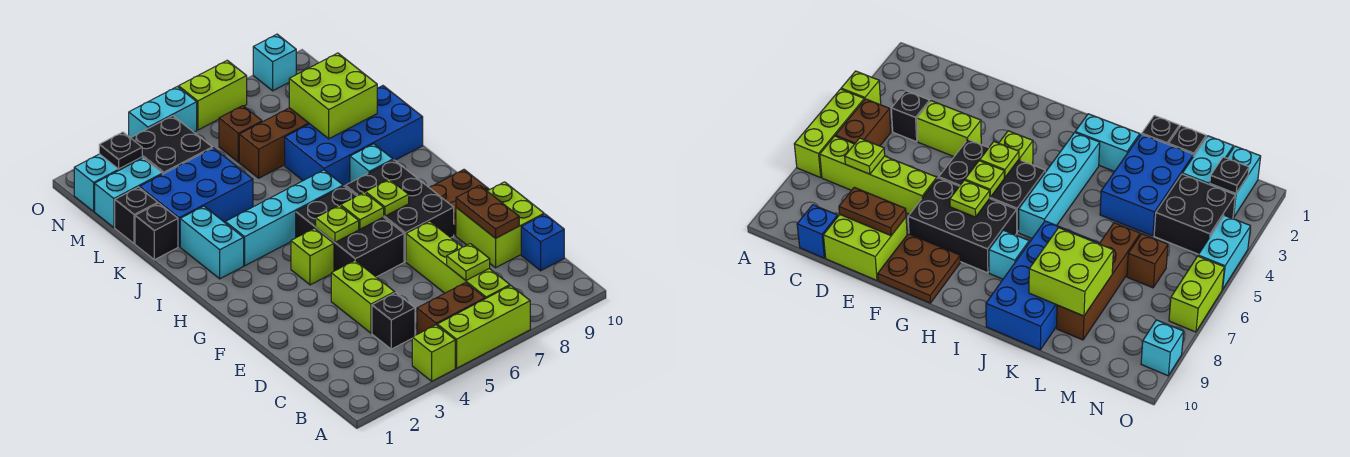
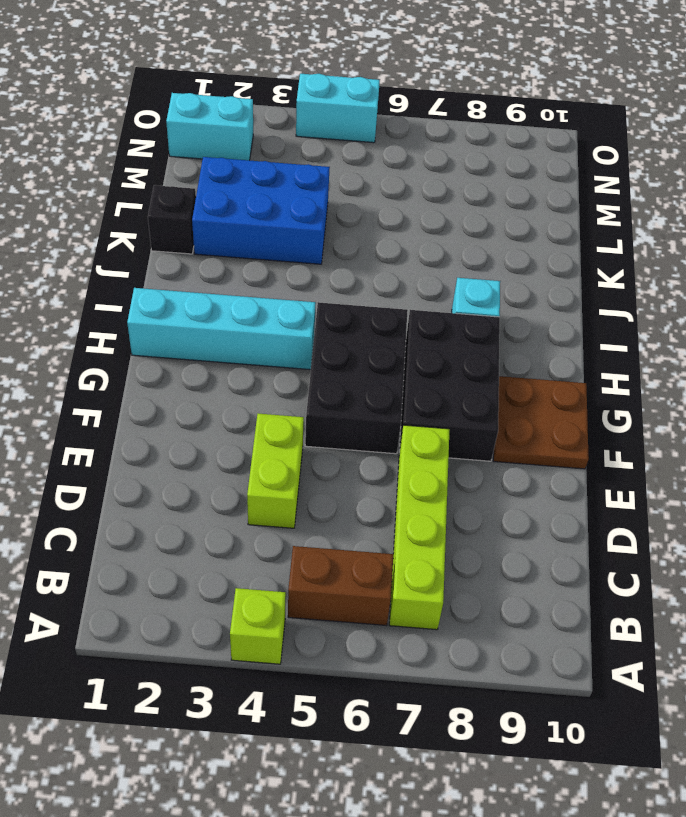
cyan 1x4 brick [127,288,316,370] -> cyan 1x4 brick moved to [225,170,343,266]
none -> lime 1x3 brick [437,286,530,368]
none -> black 1x1 brick [372,293,415,349]
none -> blue 1x1 brick [521,214,564,271]
none -> lime 2x2 brick [456,182,544,268]

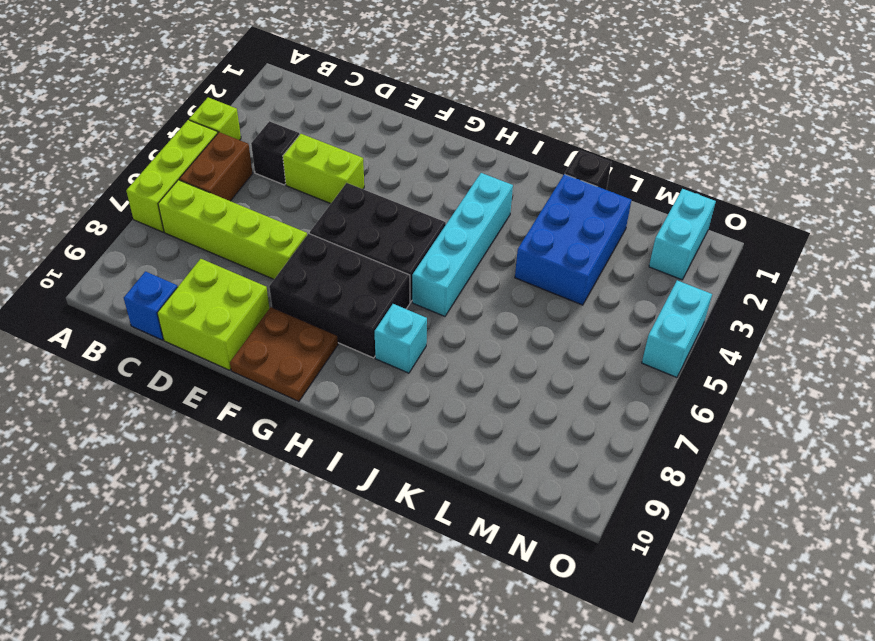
none -> lime 1x1 brick [291,228,334,285]
none -> cyan 1x2 brick [180,206,244,279]
none -> blue 2x4 brick [285,86,423,186]
none -> black 1x1 brick [115,187,158,244]

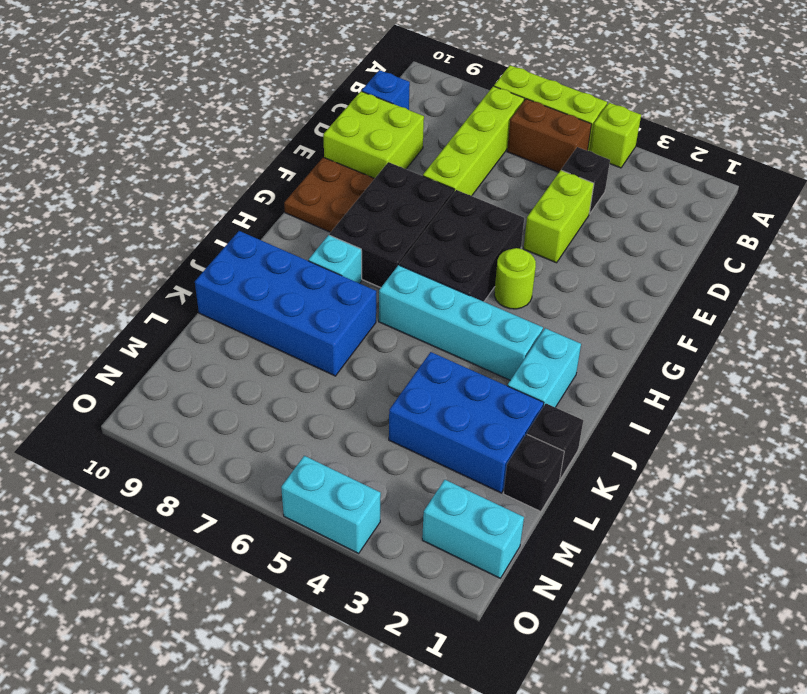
lime 1x1 round brick [494,248,536,309] -> lime 1x1 brick [291,228,334,285]
none -> brown 1x4 brick [239,108,309,178]
none -> cyan 1x2 brick [95,158,162,227]
none -> black 2x2 brick [131,116,212,174]
none -> brown 1x1 brick [219,106,262,162]

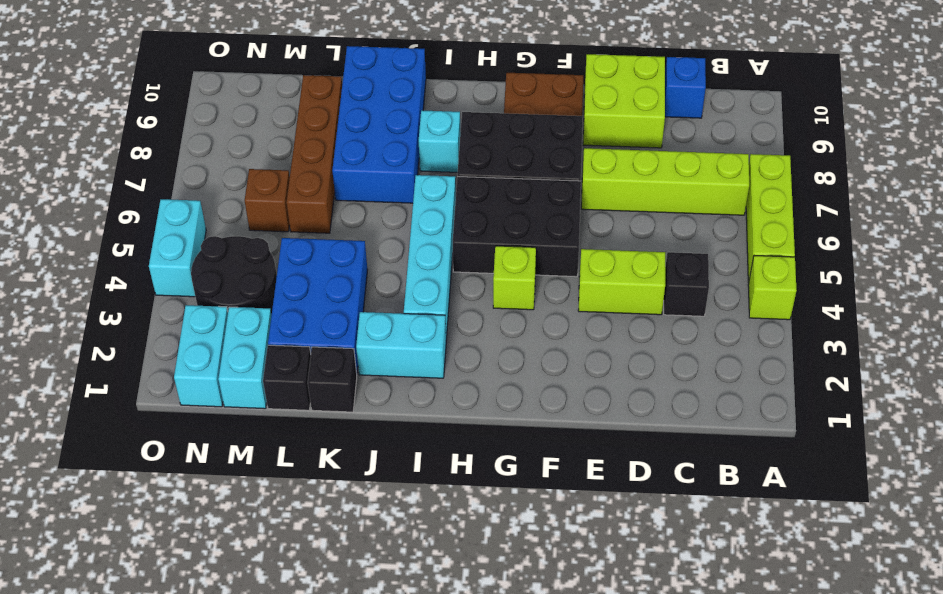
black 2x2 round brick [191,236,277,315] -> black 2x2 brick [131,116,212,174]
none -> brown 1x2 brick [417,283,485,334]
none -> lime 1x2 brick [179,60,247,130]
none -> cyan 1x1 brick [253,34,296,91]
none -> lime 1x1 plate [447,244,490,280]

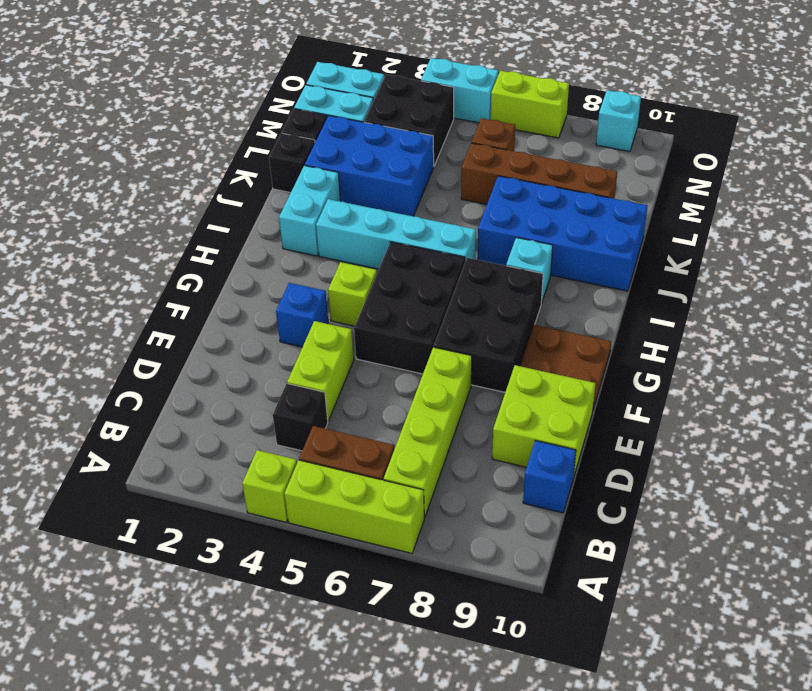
blue 1x1 brick [276,283,328,347] -> none
none -> lime 1x1 plate [447,244,490,280]
none -> brown 1x2 plate [456,185,519,238]
none -> lime 1x1 plate [316,205,359,242]
none -> lime 1x1 plate [341,192,384,229]

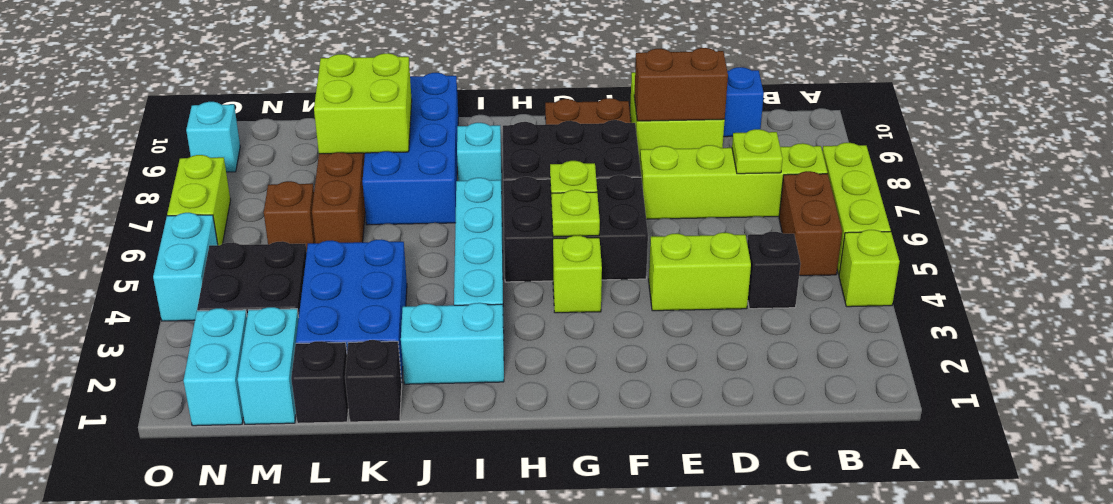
brown 1x2 brick [634,48,728,121] -> brown 1x2 plate [456,185,519,238]
none -> lime 1x1 plate [366,179,409,216]
none -> black 1x1 plate [99,132,142,169]

